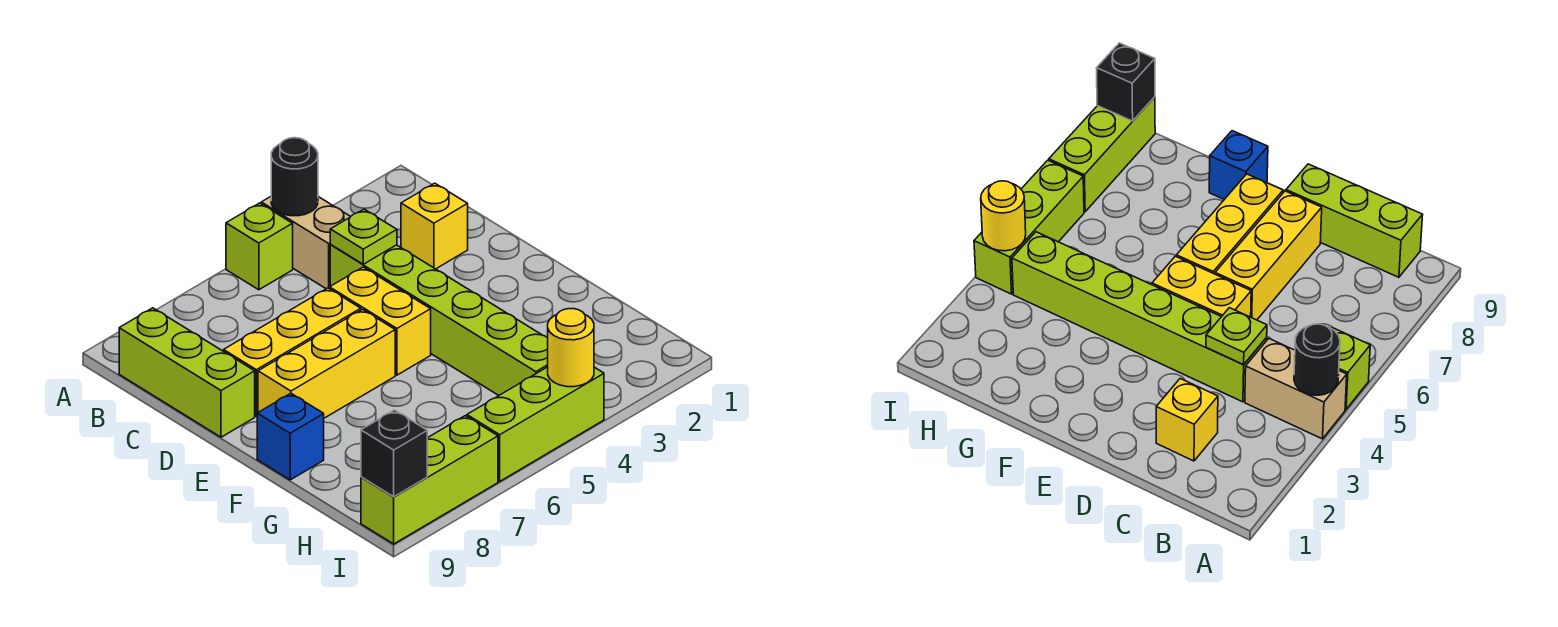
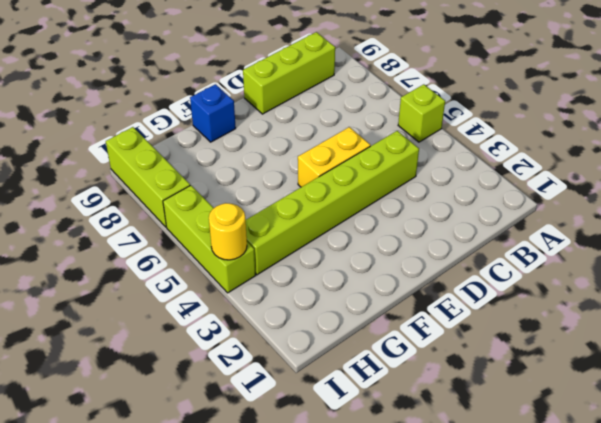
none -> tan 1x2 brick [261,197,351,289]
none -> yellow 1x1 brick [401,183,468,269]
none -> yellow 1x3 brick [224,288,361,416]

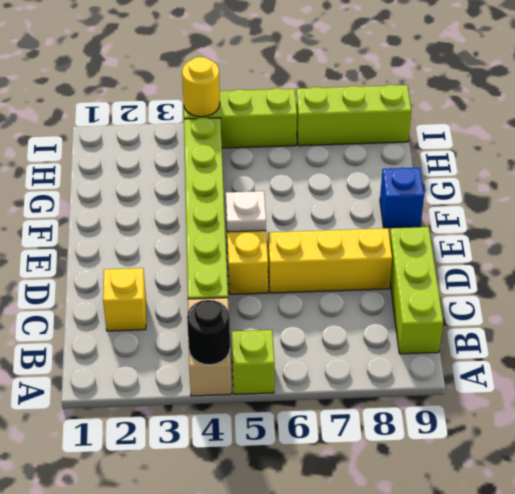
white 1x1 plate [226,191,266,232] -> none
none -> yellow 1x3 brick [258,309,395,418]
none -> lime 1x1 plate [330,209,397,264]
none -> black 1x1 brick [361,410,427,497]

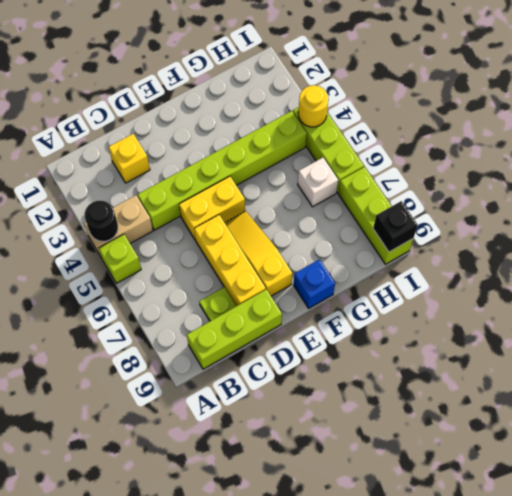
lime 1x1 plate [199,287,236,321] -> lime 1x1 plate moved to [330,209,397,264]
yellow 1x3 slope [225,211,292,296] -> yellow 1x3 brick [258,309,395,418]
white 1x1 brick [298,158,338,207] -> none

